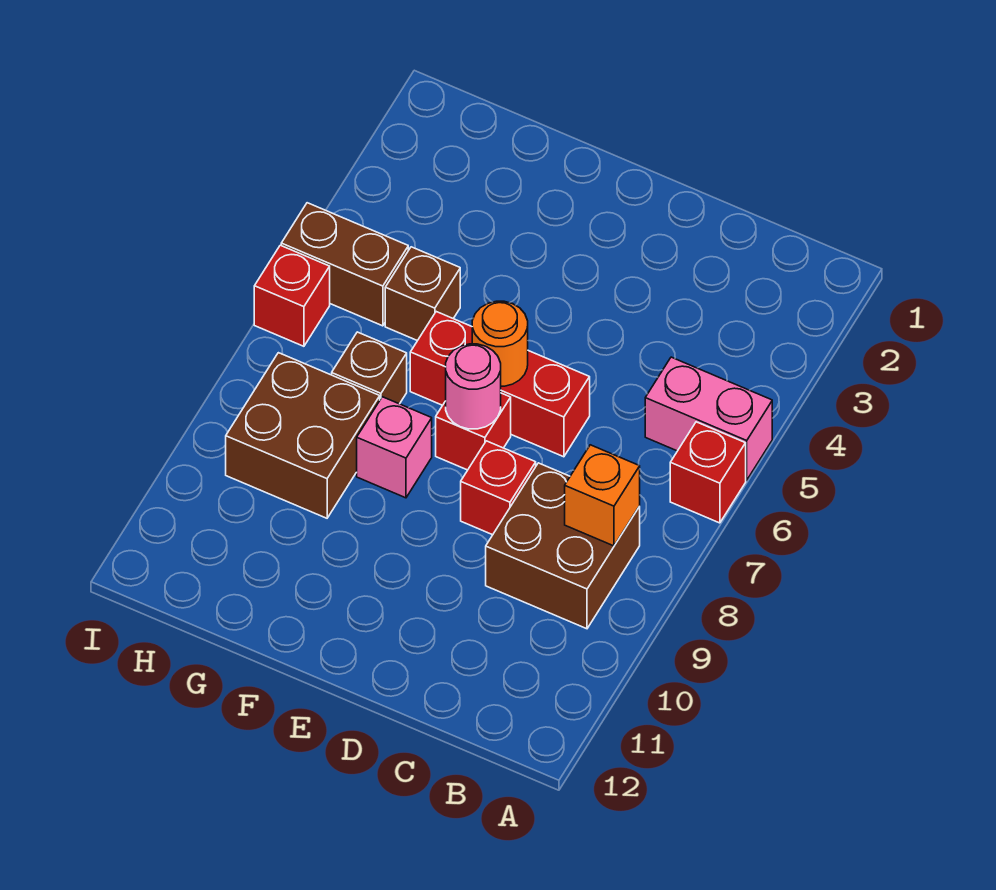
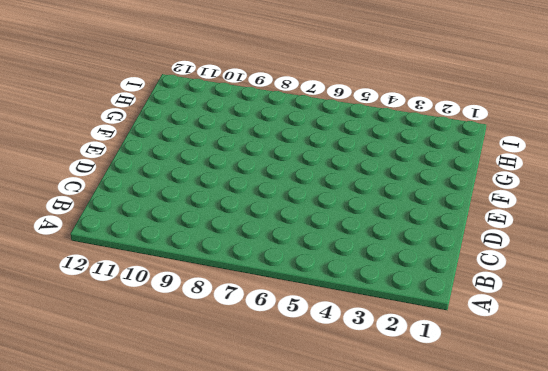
none -> pink 1x2 brick [645,357,772,480]
none -> red 1x1 brick [670,422,746,523]
none -> brown 2x2 brick [486,463,640,629]

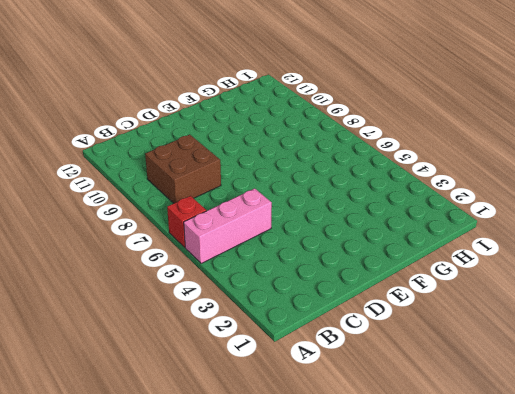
pink 1x3 brick [184,188,272,263] -> pink 1x2 brick [645,357,772,480]
none -> red 1x3 brick [410,312,590,457]
none -> red 1x1 brick [461,441,536,535]
none -> red 1x1 brick [436,393,511,470]

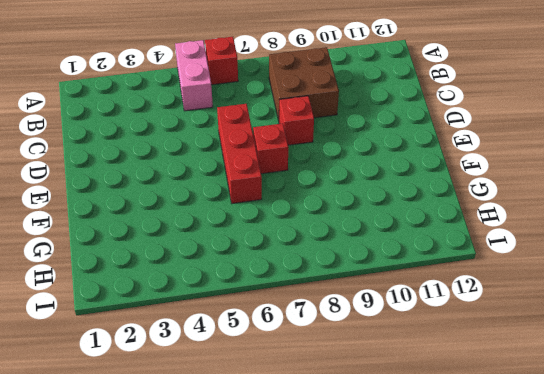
none -> pink 1x1 brick [357,397,432,498]
none -> brown 1x1 brick [385,247,460,341]
none -> brown 1x1 brick [332,332,407,404]

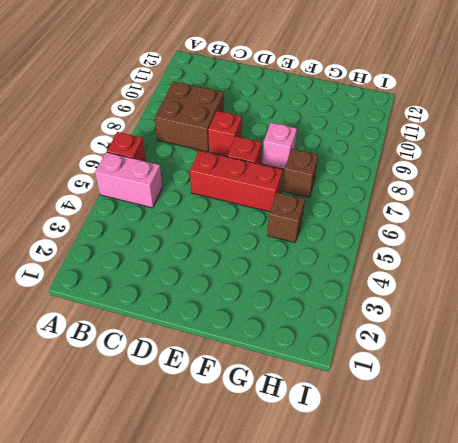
none -> brown 2x2 brick [226,353,380,518]
none -> brown 1x2 brick [281,203,408,326]
none -> red 1x1 brick [254,245,330,346]

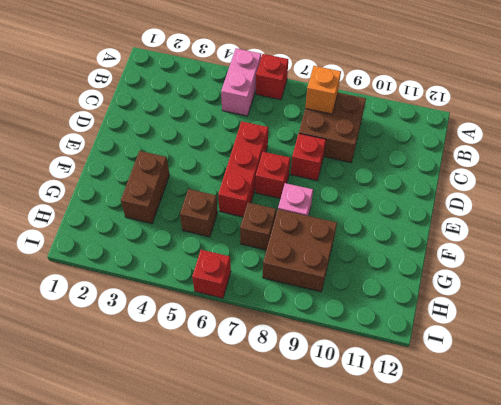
brown 1x2 brick [121,151,170,223] -> brown 1x2 brick moved to [281,203,408,326]
none -> orange 1x1 round brick [472,301,528,386]
none -> pink 1x1 round brick [446,344,501,429]

